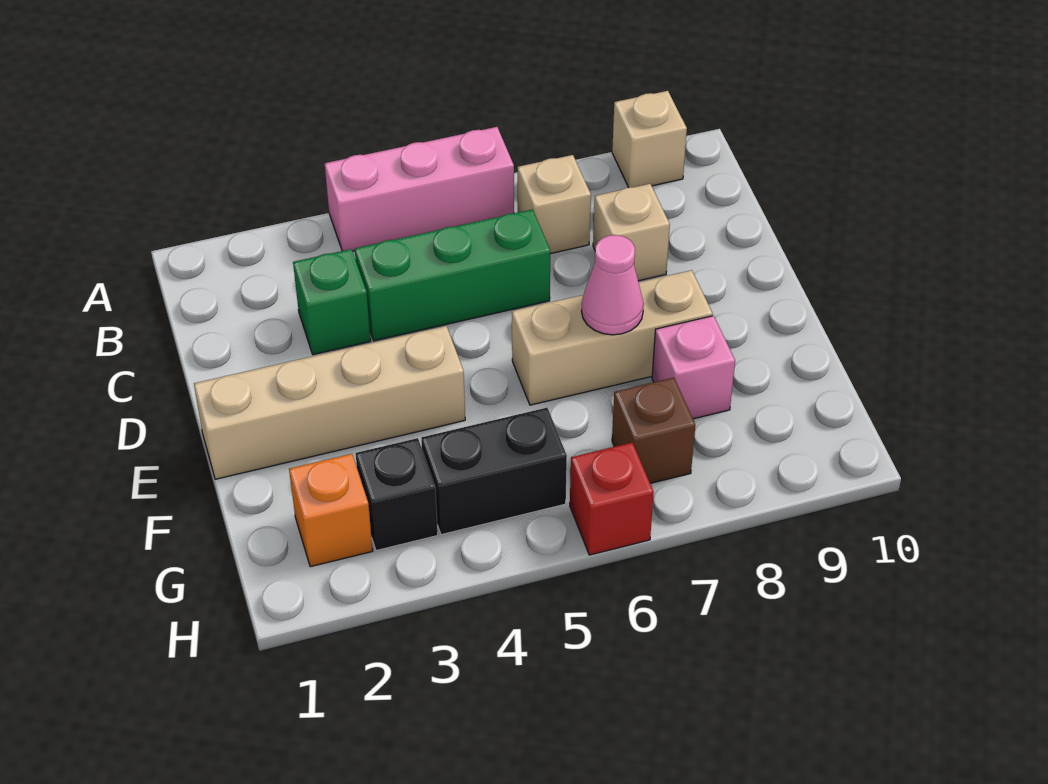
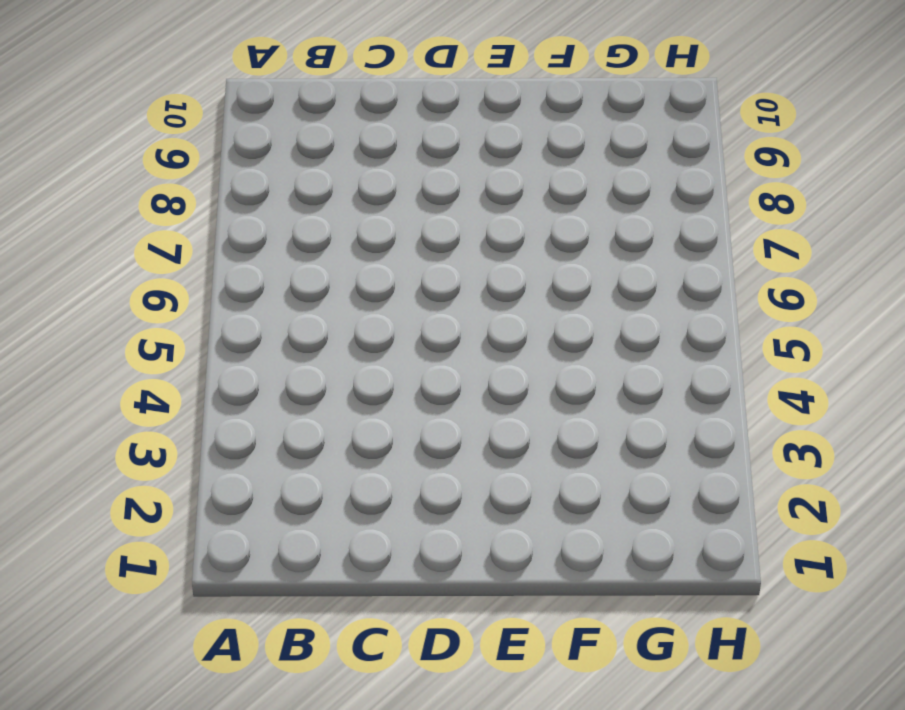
none -> pink 1x3 brick [325,127,514,251]
none -> tan 1x1 brick [612,91,687,188]
none -> tan 1x1 brick [518,155,591,254]

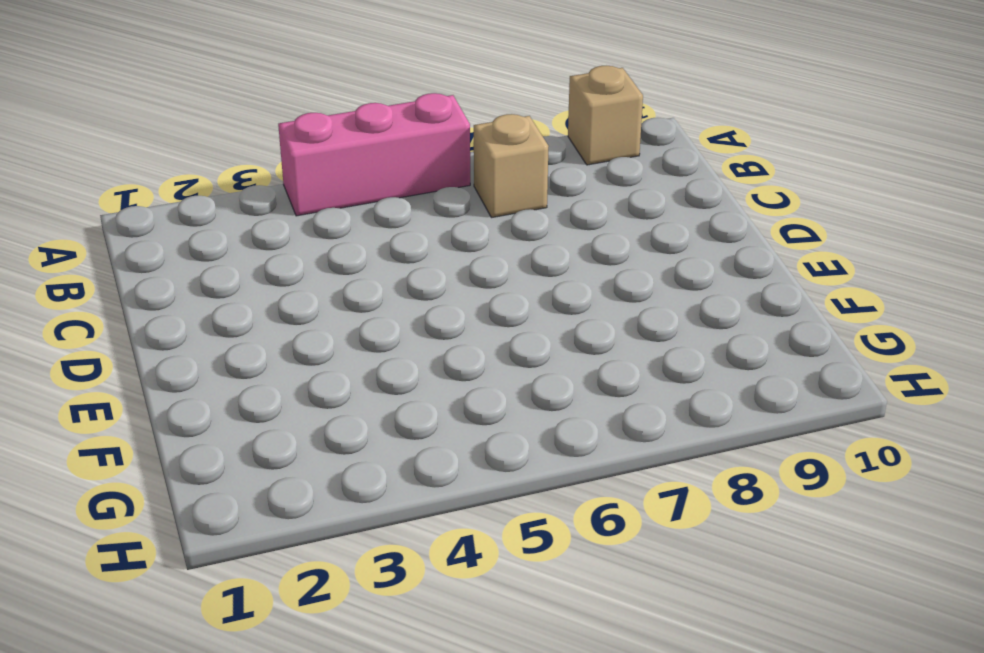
none -> green 1x1 brick [293,249,370,355]
none -> green 1x3 brick [355,209,550,341]
none -> tan 1x1 brick [593,184,670,281]

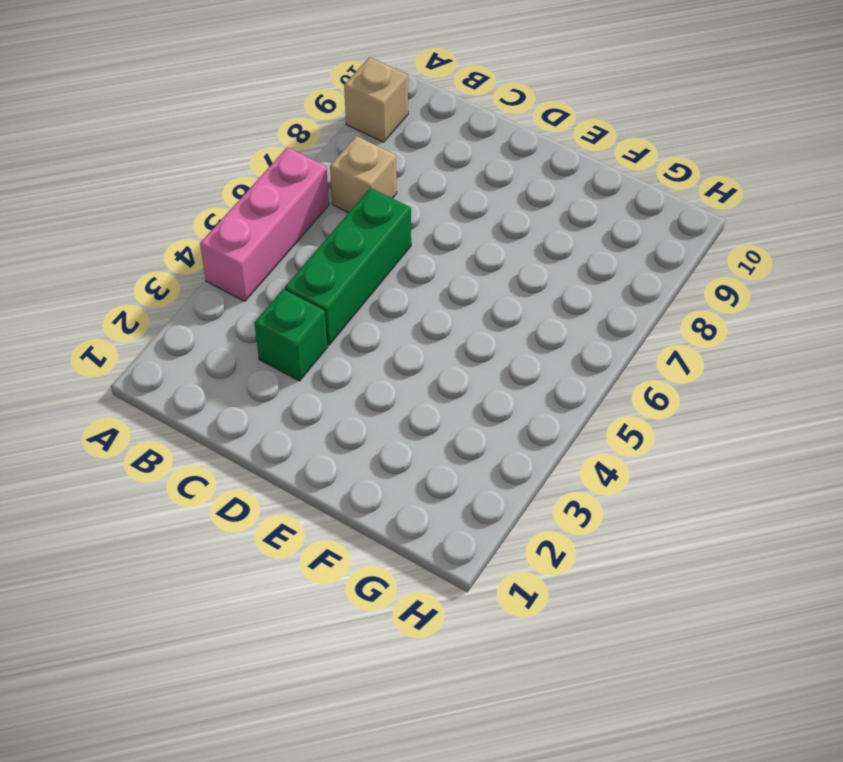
none -> tan 1x1 brick [593,184,670,281]
none -> tan 1x4 brick [194,326,465,479]
none -> tan 1x3 brick [512,270,713,405]

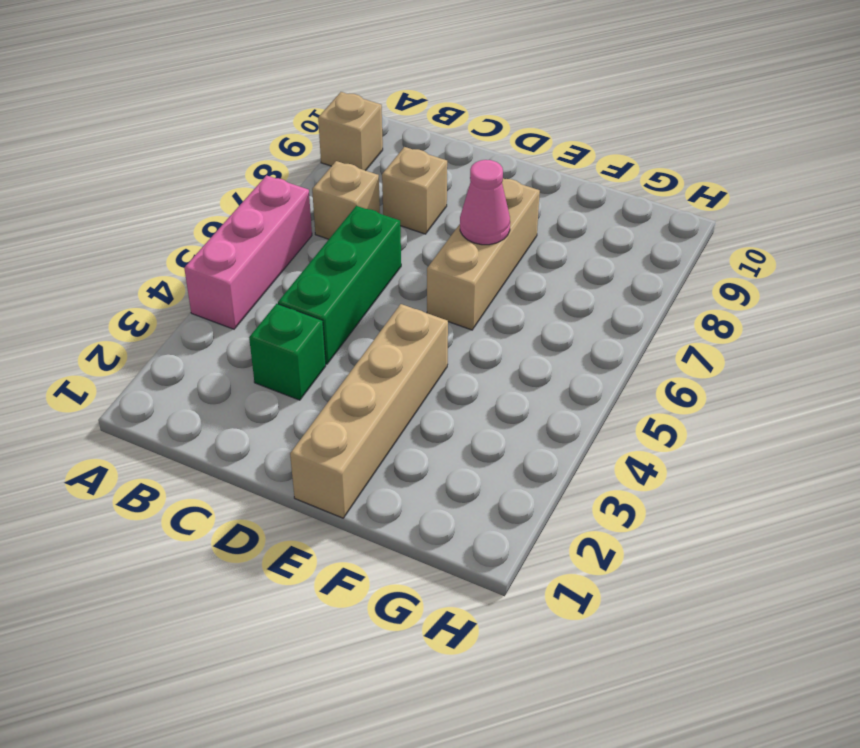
none -> pink 1x1 brick [652,316,735,419]
none -> orange 1x1 brick [289,454,373,567]
none -> black 1x1 brick [356,438,438,551]

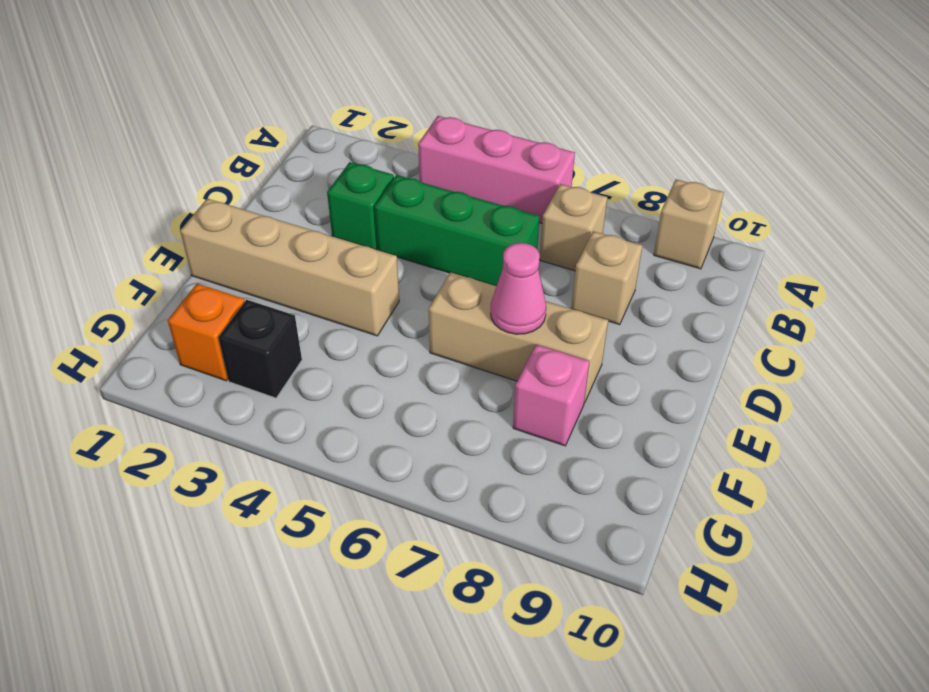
none -> black 1x2 brick [421,408,567,535]
none -> brown 1x1 brick [612,378,695,483]
none -> red 1x1 brick [570,443,654,555]

